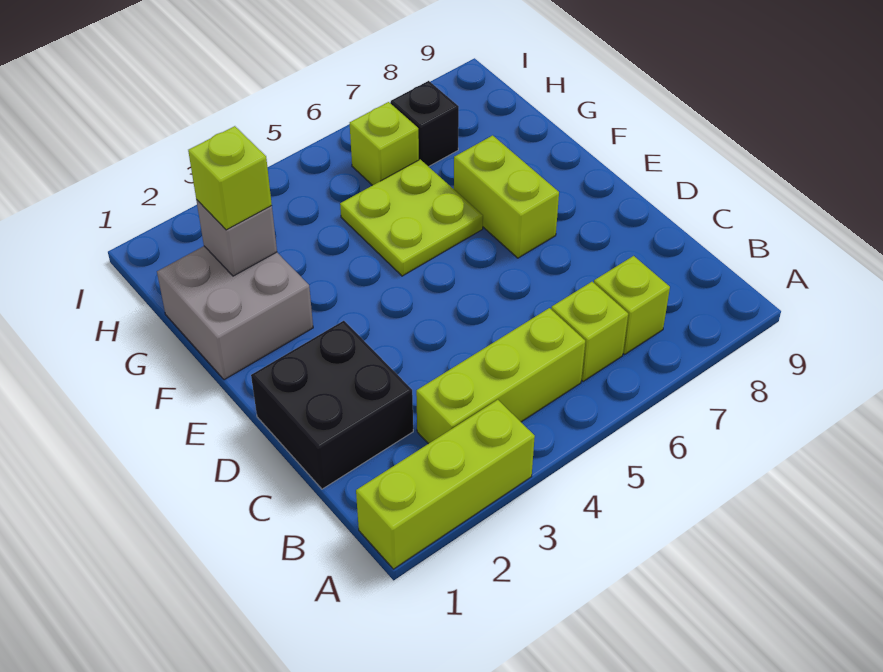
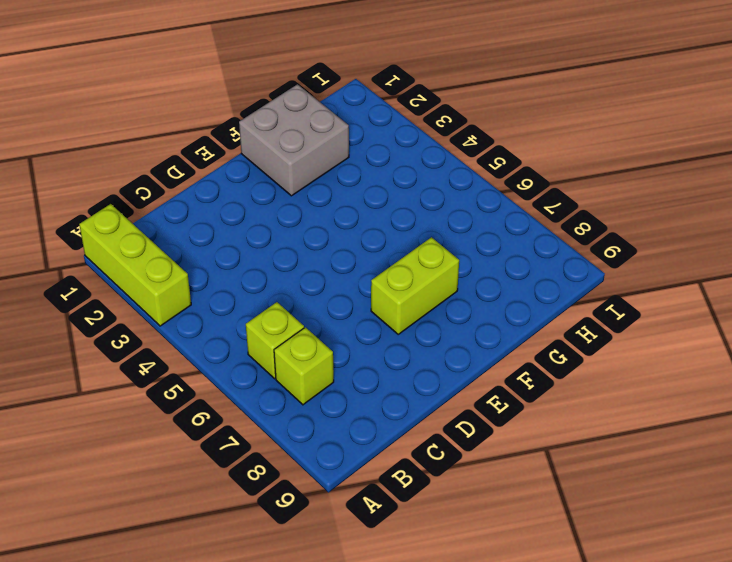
none -> lime 1x3 brick [416,308,585,444]
none -> black 2x2 brick [251,321,413,489]
none -> lime 2x2 plate [340,159,483,276]

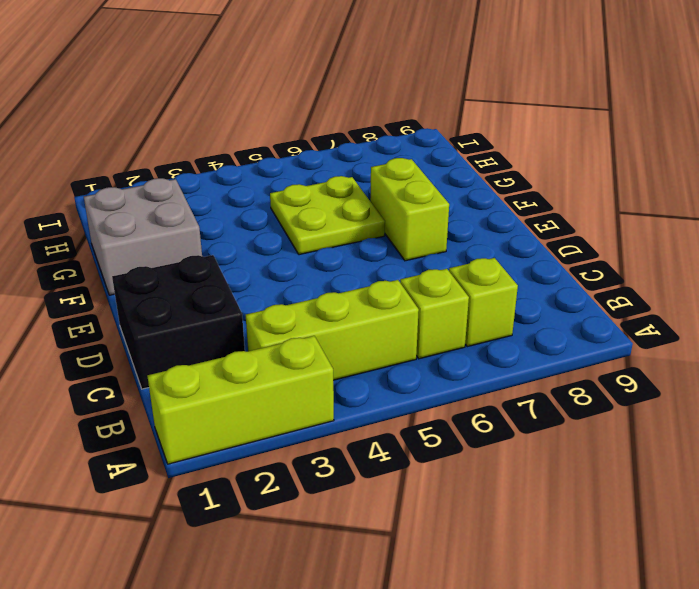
none -> lime 1x1 brick [350,102,419,185]
none -> black 1x1 brick [391,81,459,167]
none -> grey 1x1 brick [196,200,277,276]

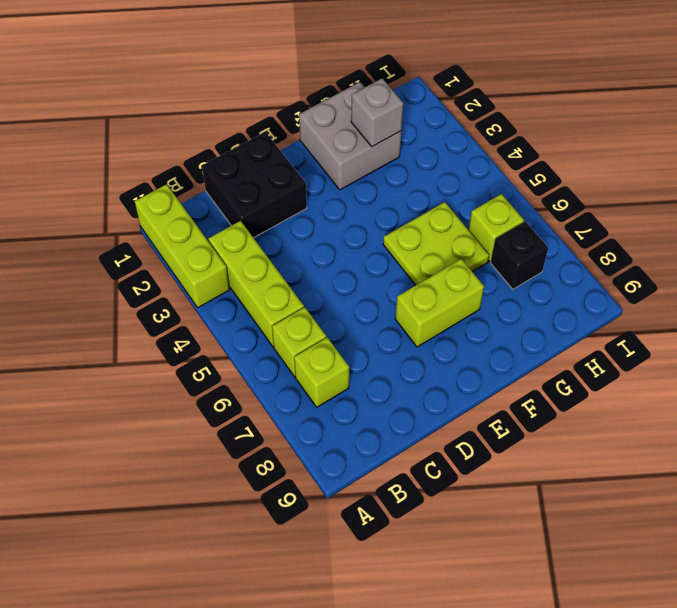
none -> lime 1x1 brick [188,126,272,230]

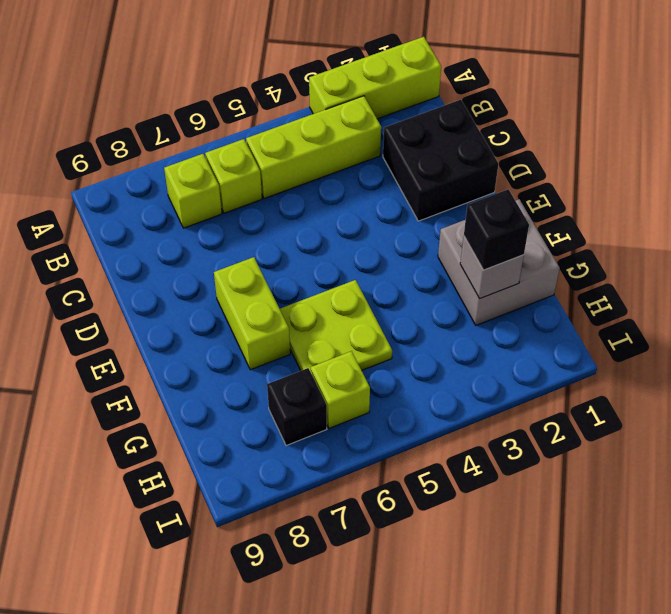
black 1x1 brick [464,189,529,270] -> lime 1x1 brick [188,126,272,230]

